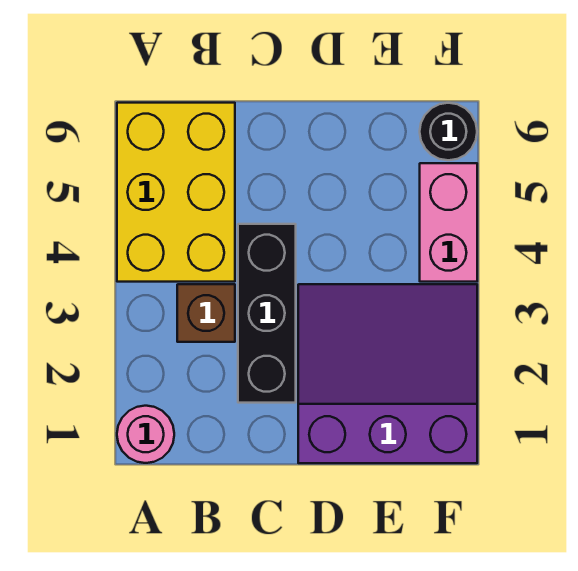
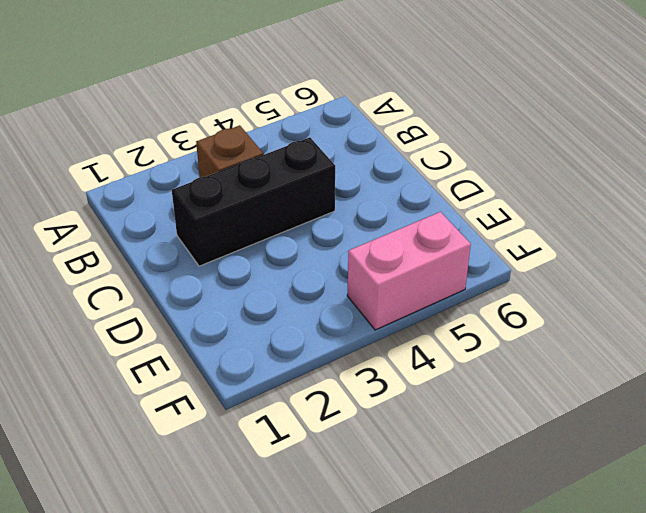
none -> pink 1x1 round brick [117,406,174,463]
none -> yellow 2x3 brick [117,103,235,282]

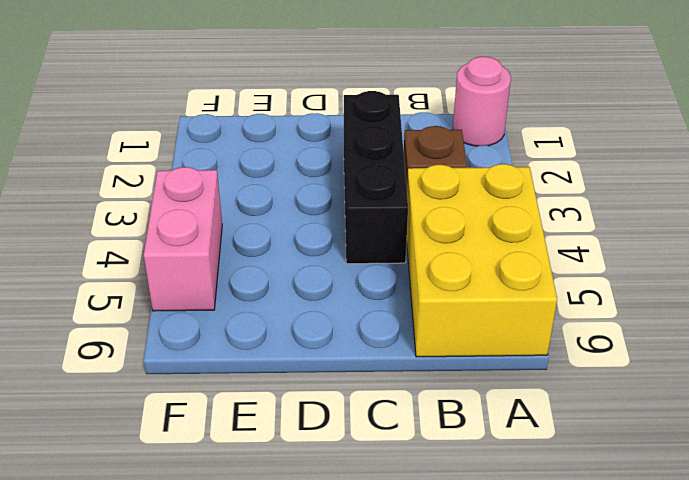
none -> purple 3x3 slope [298,284,477,463]
none -> black 1x1 round brick [420,103,477,160]

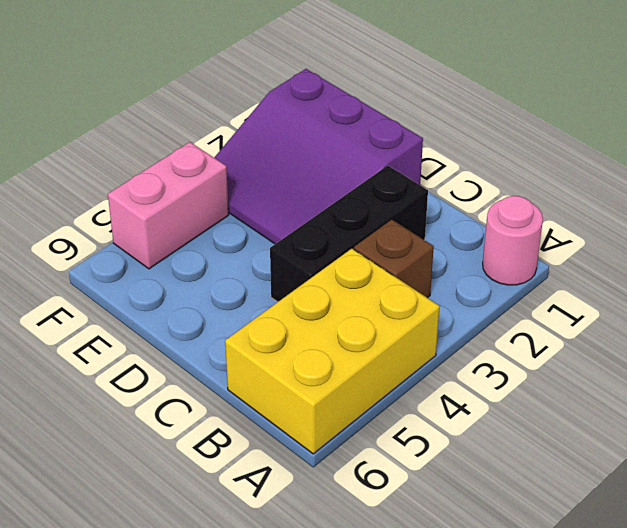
none -> black 1x1 round brick [420,103,477,160]

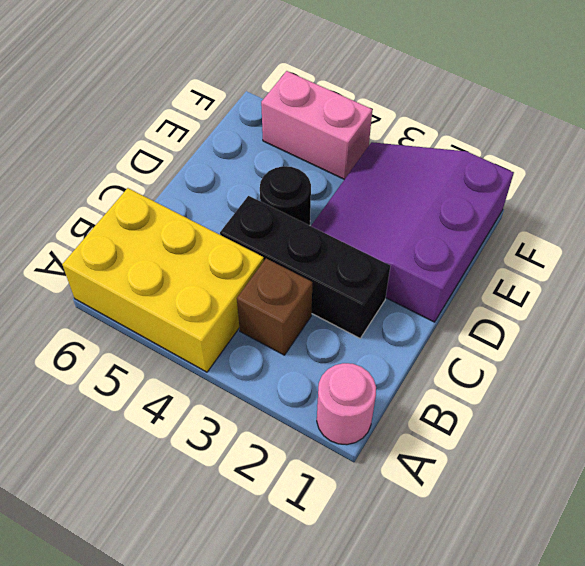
black 1x1 round brick [260,166,311,226] -> black 1x1 round brick moved to [420,103,477,160]

